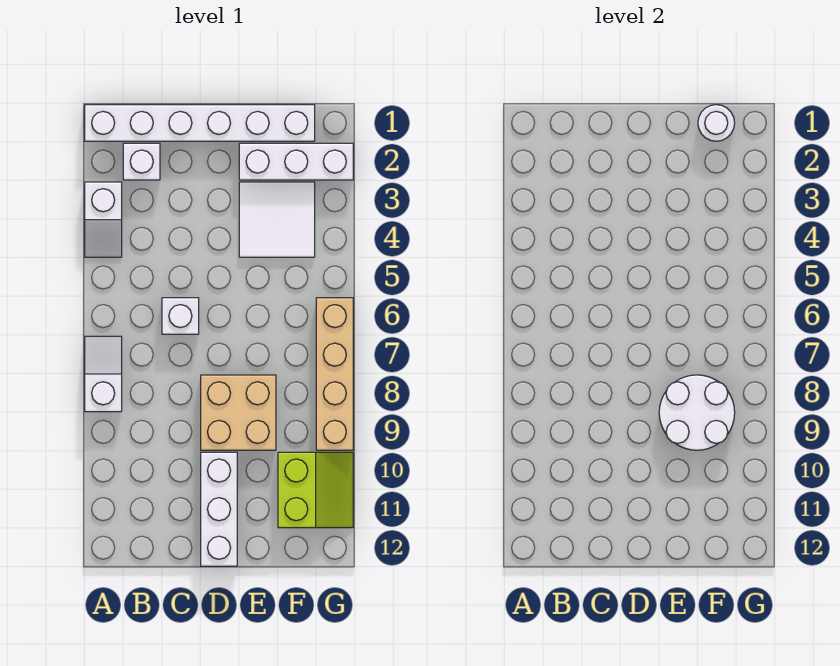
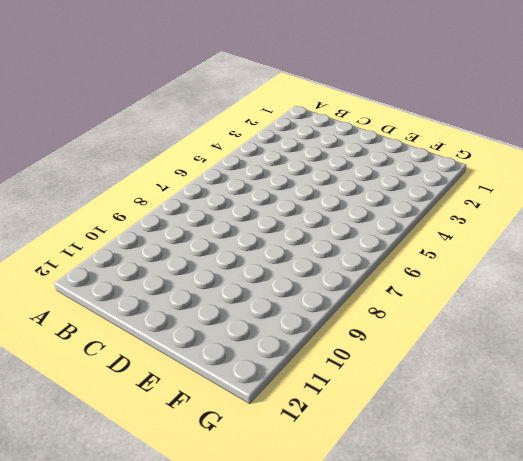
none -> white 1x6 brick [85,105,315,141]
none -> white 1x2 slope [85,182,122,257]
none -> white 1x2 slope [85,336,122,412]

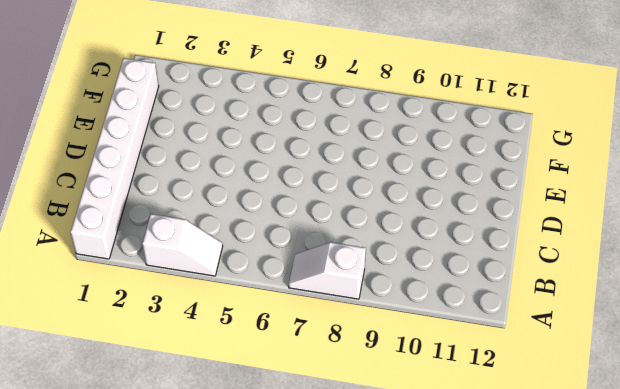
none -> white 1x1 brick [123,143,160,180]
none -> white 1x1 brick [162,298,199,334]
none -> tan 2x2 brick [201,375,276,450]

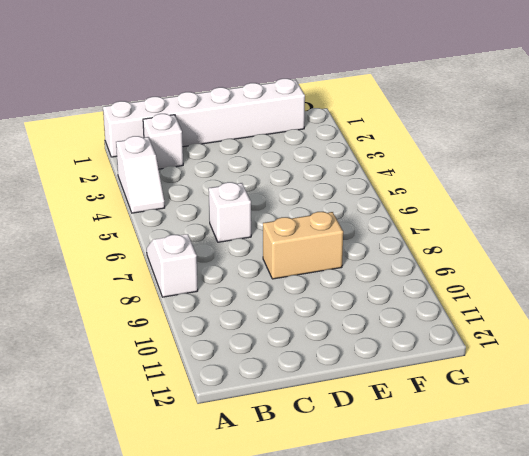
tan 1x2 brick [263,212,343,279] -> tan 2x2 brick [201,375,276,450]
none -> white 1x3 brick [201,452,237,566]
none -> white 1x3 brick [239,143,353,180]
none -> white 2x2 tile [239,182,315,257]

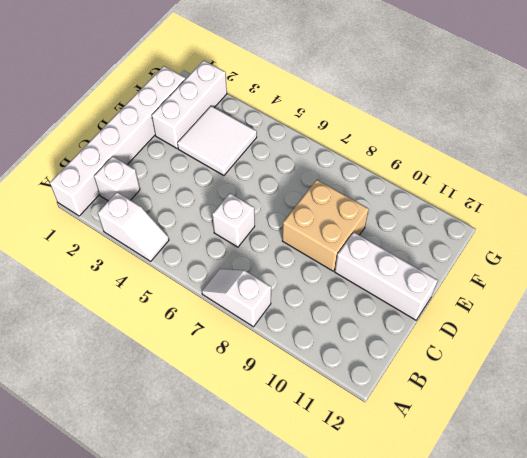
none -> lime 2x2 slope [278,452,353,528]
none -> tan 1x4 brick [316,298,353,450]
none -> white 2x2 round brick [659,375,735,450]

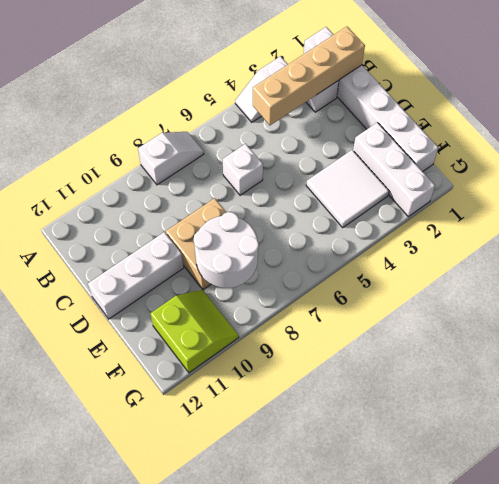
tan 1x4 brick [253,27,365,125] -> tan 1x4 brick moved to [316,298,353,450]
lime 2x2 slope [150,290,239,373] -> lime 2x2 slope turned to [278,452,353,528]
none -> white 1x1 round brick [698,105,735,141]

